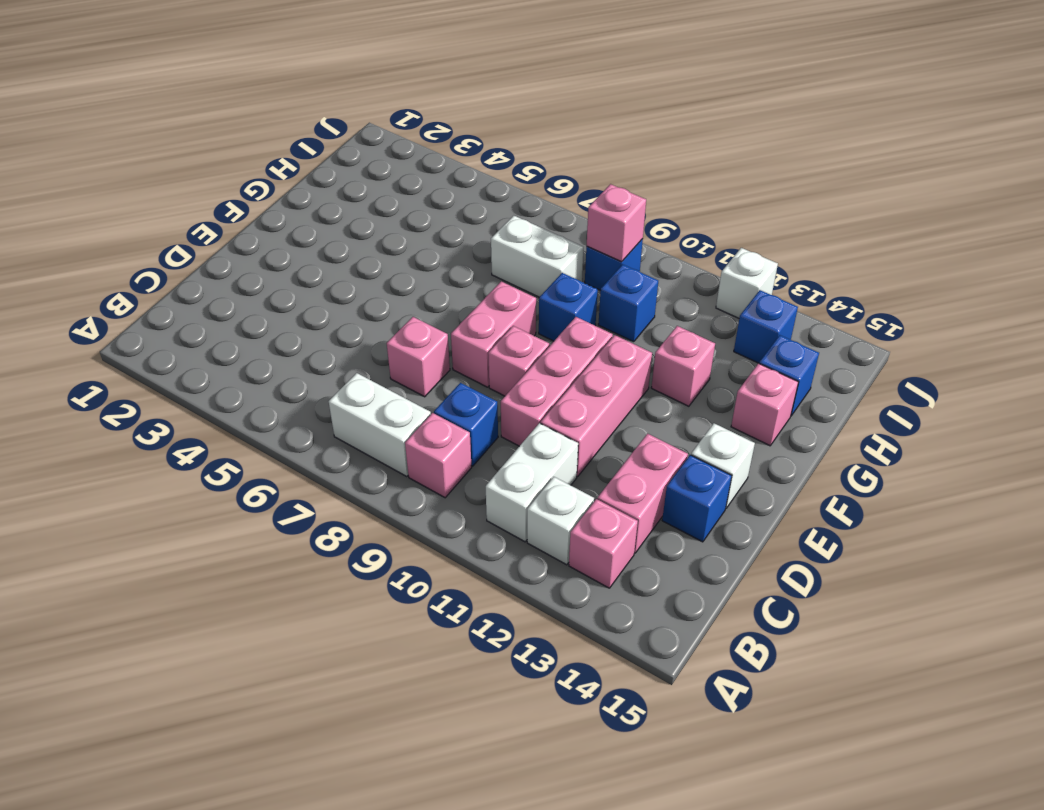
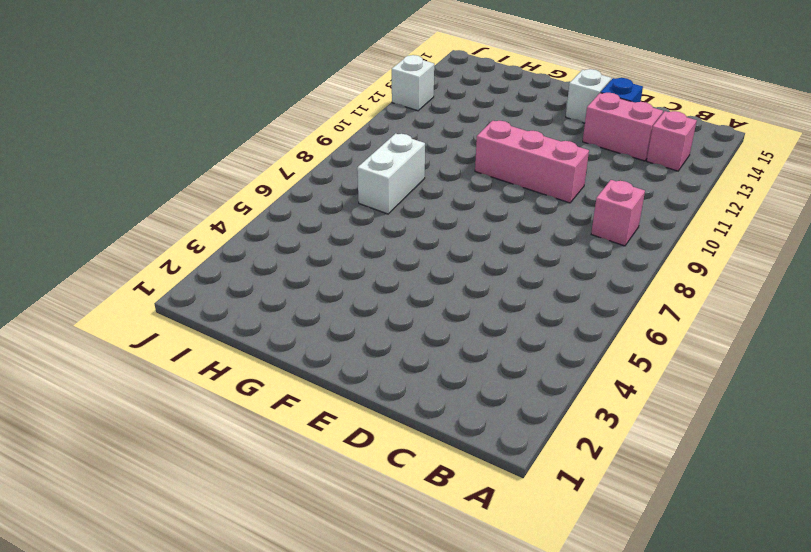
none -> white 1x2 brick [329,373,431,476]
none -> white 1x2 brick [486,423,578,542]
none -> white 1x1 brick [527,477,594,565]

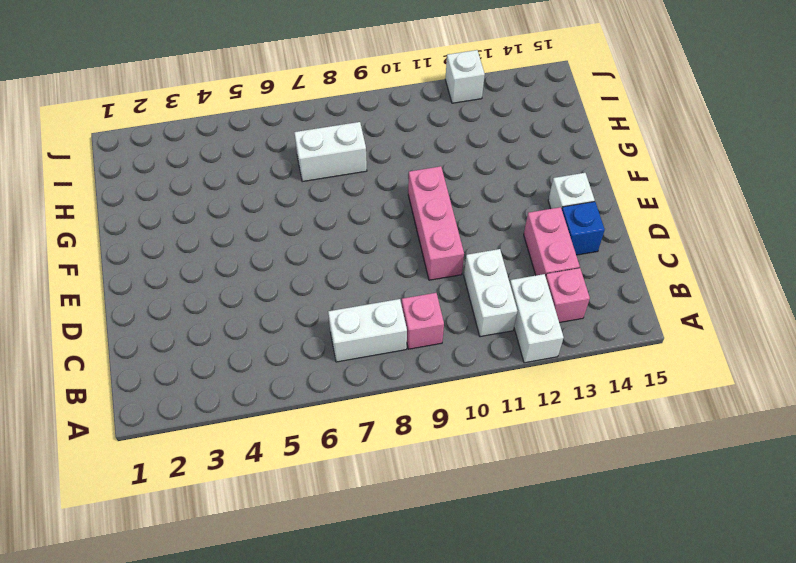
white 1x2 brick [510,274,564,363] -> white 1x1 brick [527,477,594,565]
none -> blue 1x1 brick [434,383,498,466]
none -> pink 1x1 brick [387,317,450,397]
none -> pink 1x3 brick [541,335,652,476]

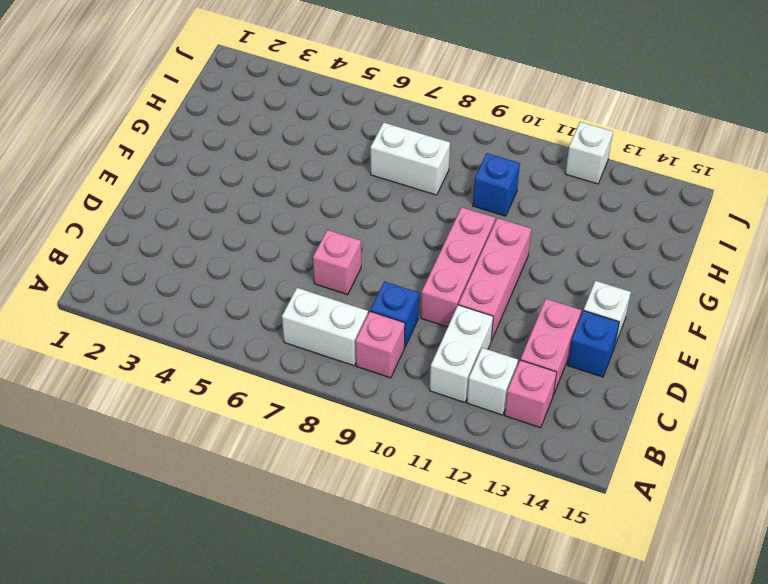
none -> pink 1x2 brick [451,281,536,387]
none -> pink 1x1 brick [488,326,549,396]
none -> blue 1x1 brick [539,273,598,341]

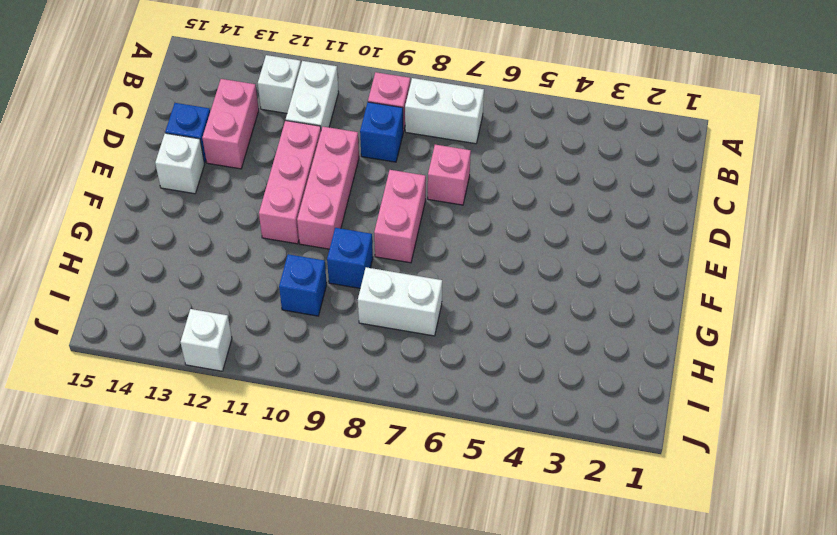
none -> pink 1x1 brick [569,499,638,588]
none -> pink 1x1 brick [488,326,549,396]
none -> pink 1x1 brick [651,326,715,406]

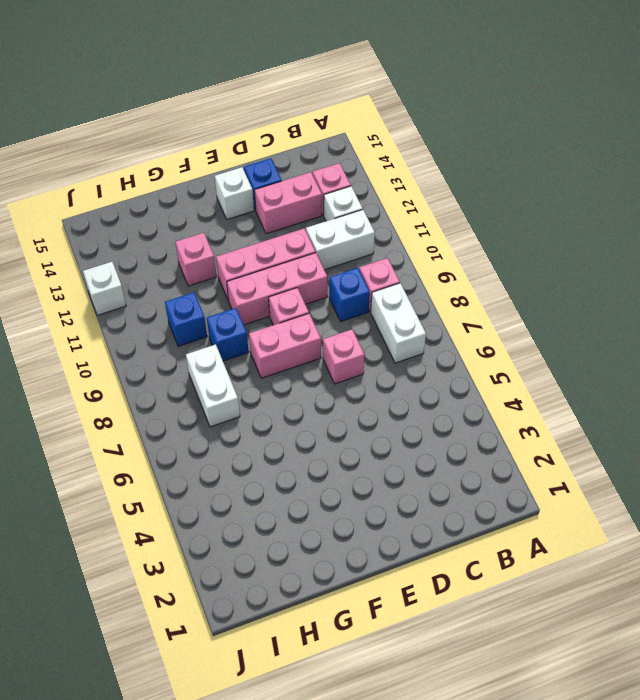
none -> pink 1x1 brick [731,363,798,446]
none -> blue 1x1 brick [759,335,819,416]
none -> blue 1x1 brick [585,239,643,290]

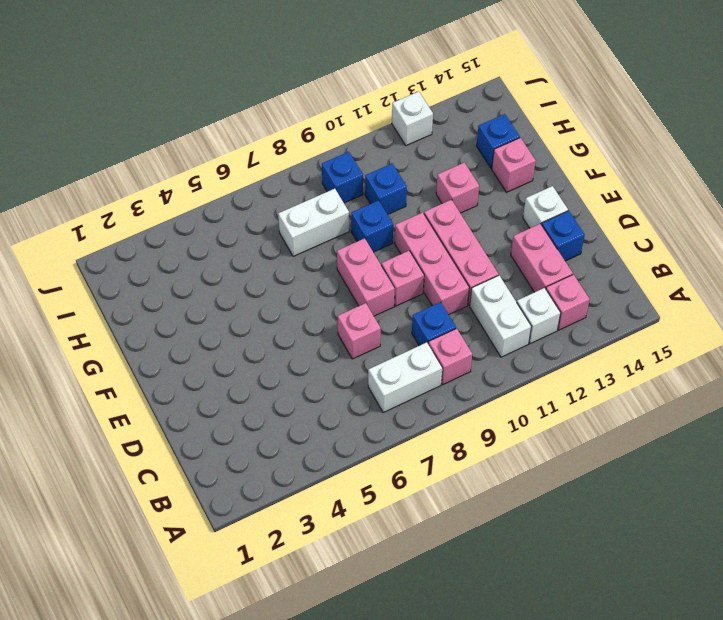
none -> blue 1x1 brick [734,290,798,363]
none -> pink 1x1 brick [587,184,646,262]

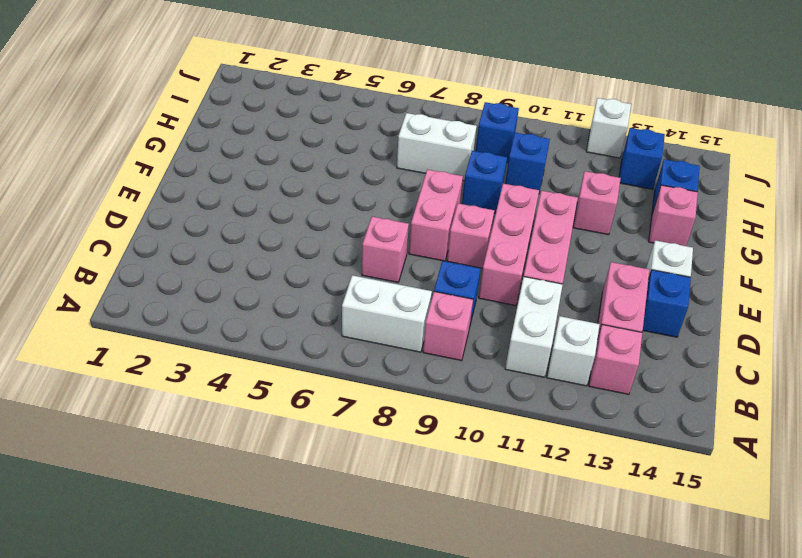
none -> pink 1x1 brick [587,184,646,262]

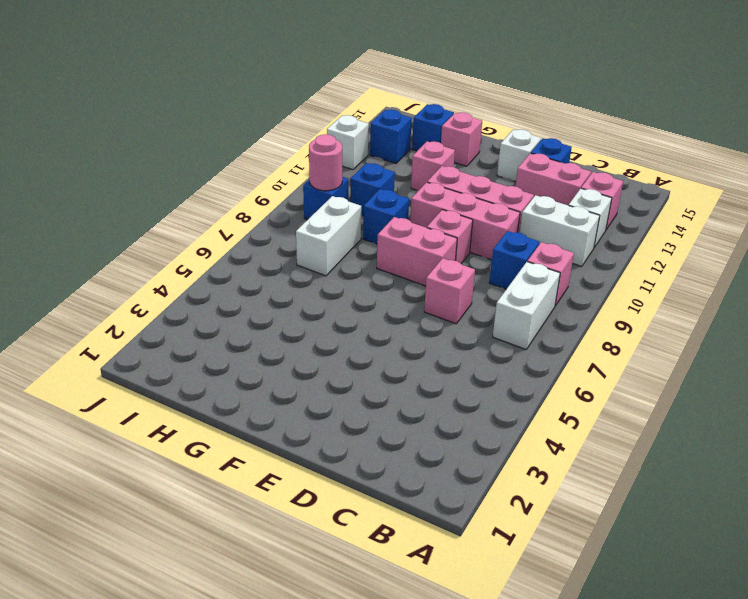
pink 1x1 round brick [309,134,342,191] -> pink 1x1 brick [587,184,646,262]

